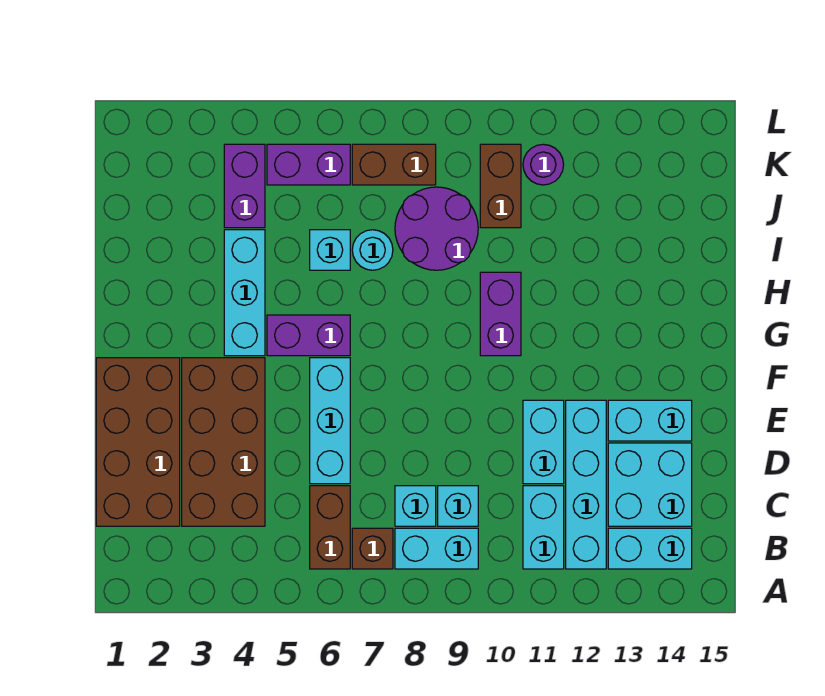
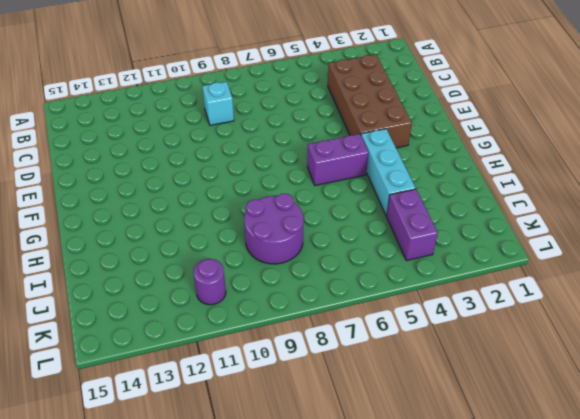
none -> brown 1x2 brick [310,486,350,569]
none -> brown 1x1 brick [352,528,393,569]
none -> cyan 1x2 brick [395,528,478,569]

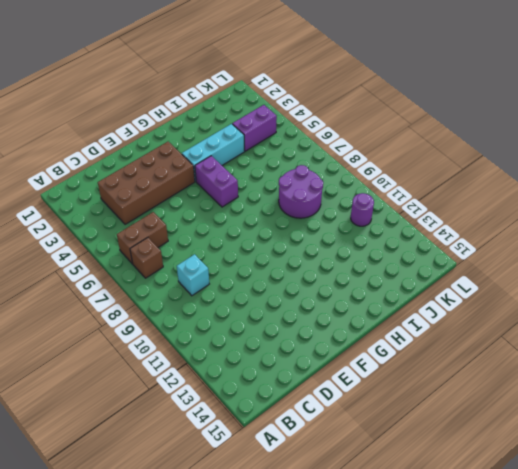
none -> cyan 1x2 brick [395,528,478,569]
none -> cyan 1x2 brick [523,486,564,569]
none -> cyan 1x4 brick [566,400,606,569]

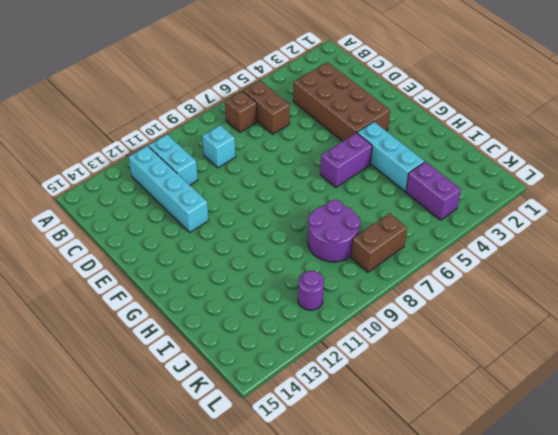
none -> cyan 1x2 brick [395,528,478,569]
none -> cyan 1x2 brick [608,528,692,569]
none -> brown 2x4 brick [96,358,180,526]

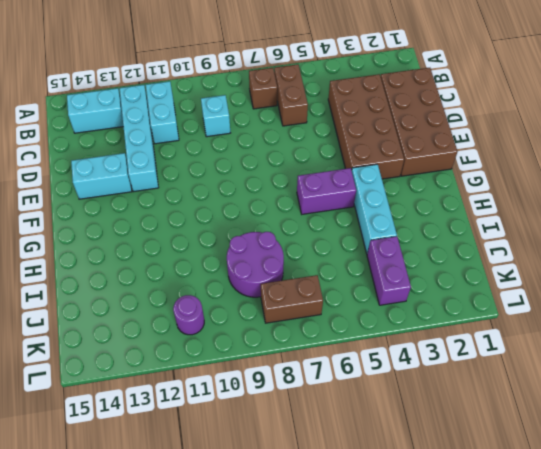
none -> cyan 1x2 brick [395,528,478,569]
none -> cyan 1x1 brick [395,486,436,526]
none -> cyan 2x2 brick [608,443,692,526]

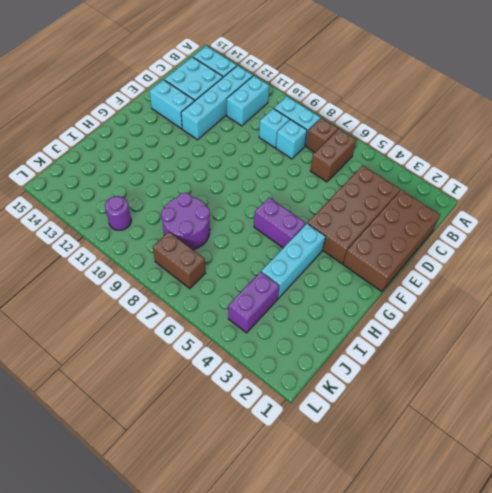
none -> cyan 1x3 brick [310,358,350,484]
none -> cyan 1x2 brick [523,400,564,484]
none -> purple 1x2 brick [480,272,521,356]

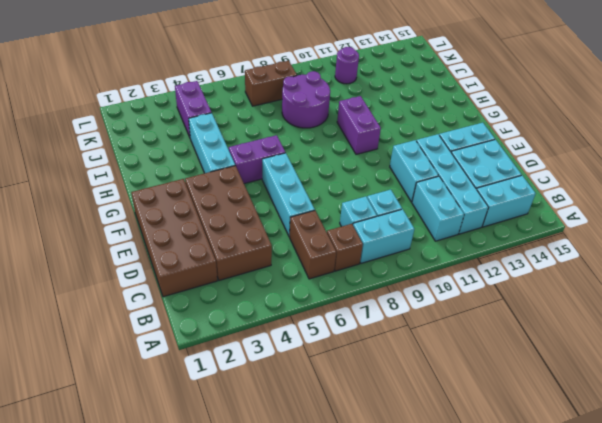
none -> cyan 1x1 brick [310,230,350,270]
none -> cyan 1x1 round brick [352,230,393,270]
none -> brown 1x2 brick [480,144,521,228]

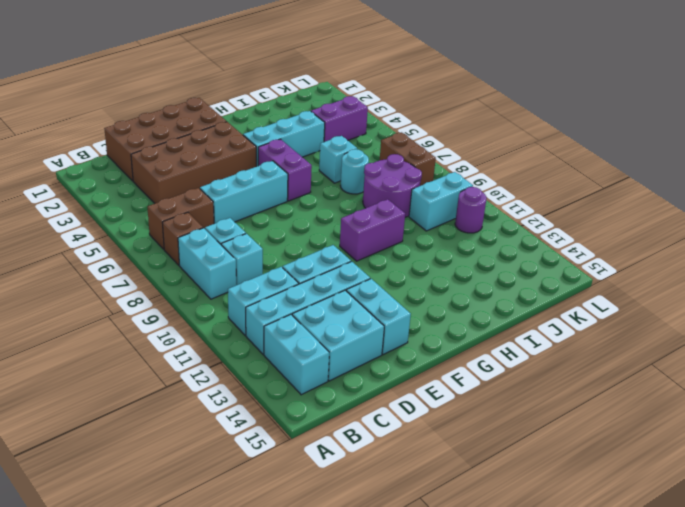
cyan 1x2 brick [409,172,473,231] -> brown 1x2 brick [480,144,521,228]
none -> purple 1x2 brick [267,144,350,185]

